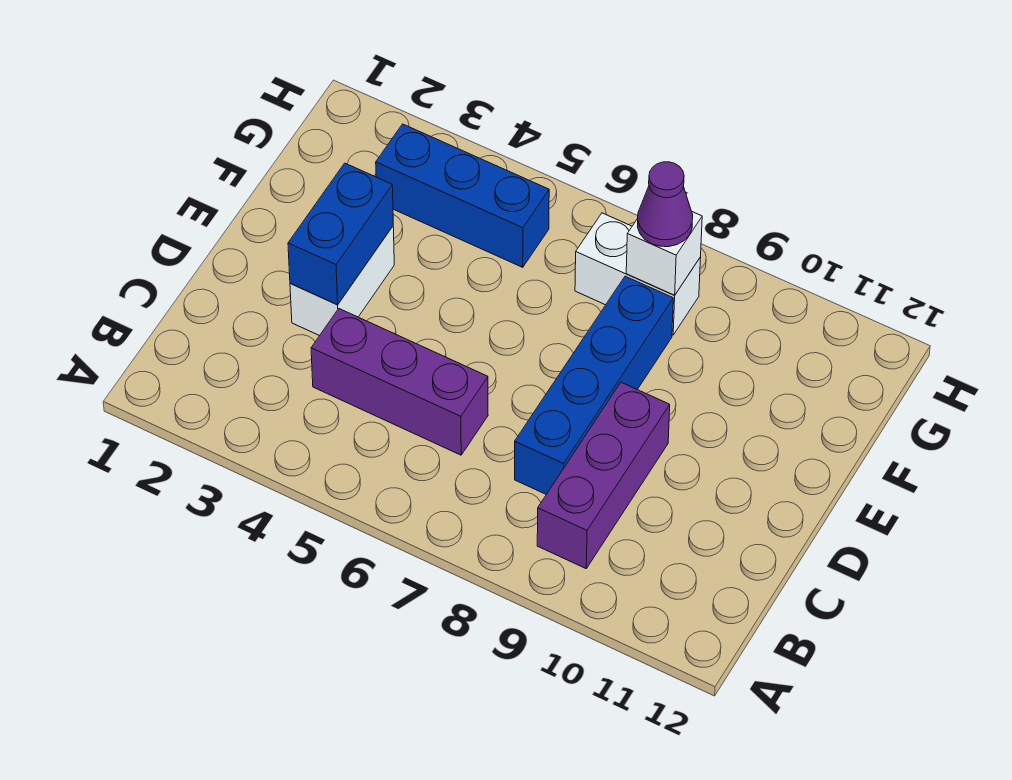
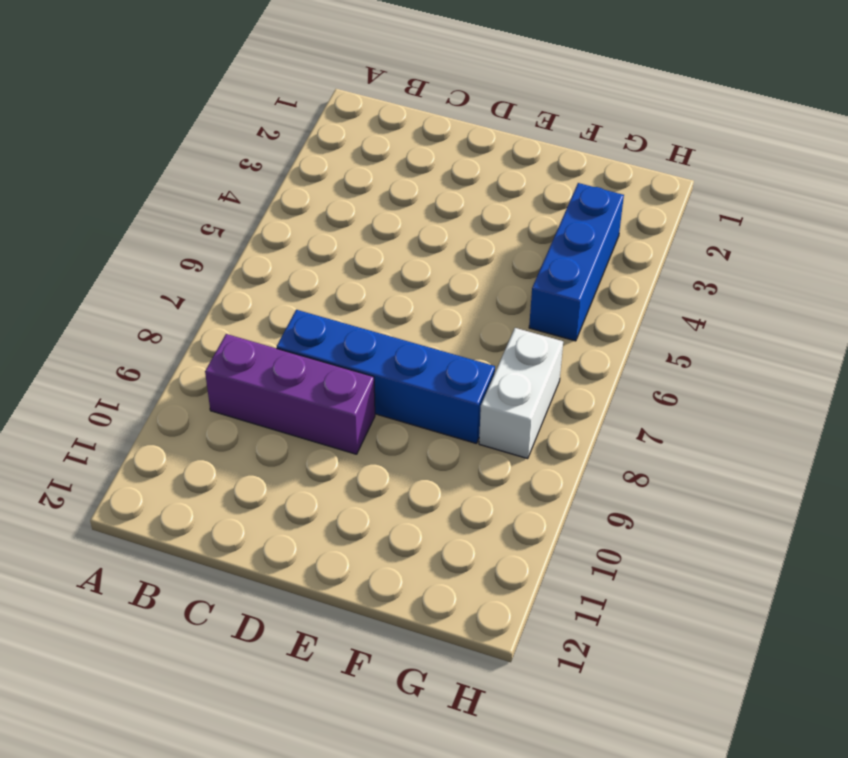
none -> purple 1x3 brick [311,309,488,455]
none -> white 1x2 brick [290,226,394,336]

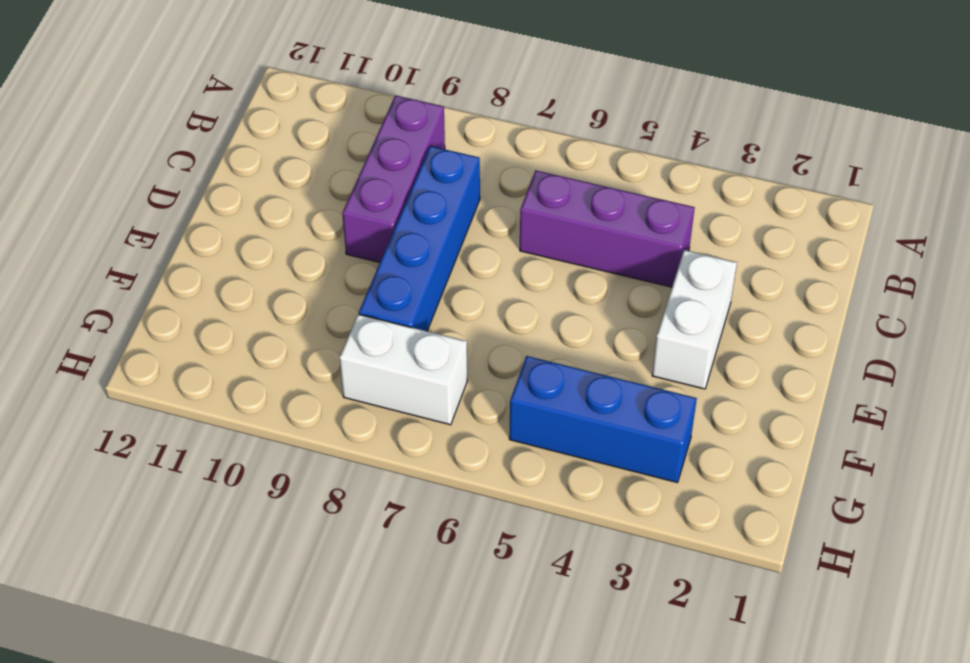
none -> blue 1x2 brick [288,163,393,305]
none -> white 1x1 brick [626,212,702,295]

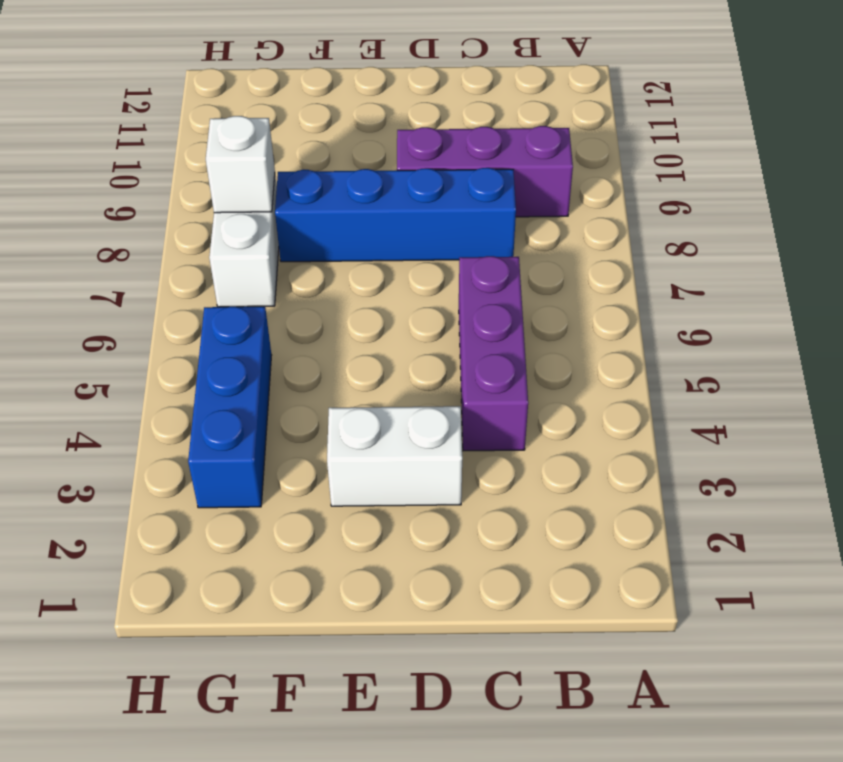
none -> blue 1x2 brick [288,163,393,305]
none -> purple 1x1 cone [637,162,693,247]

